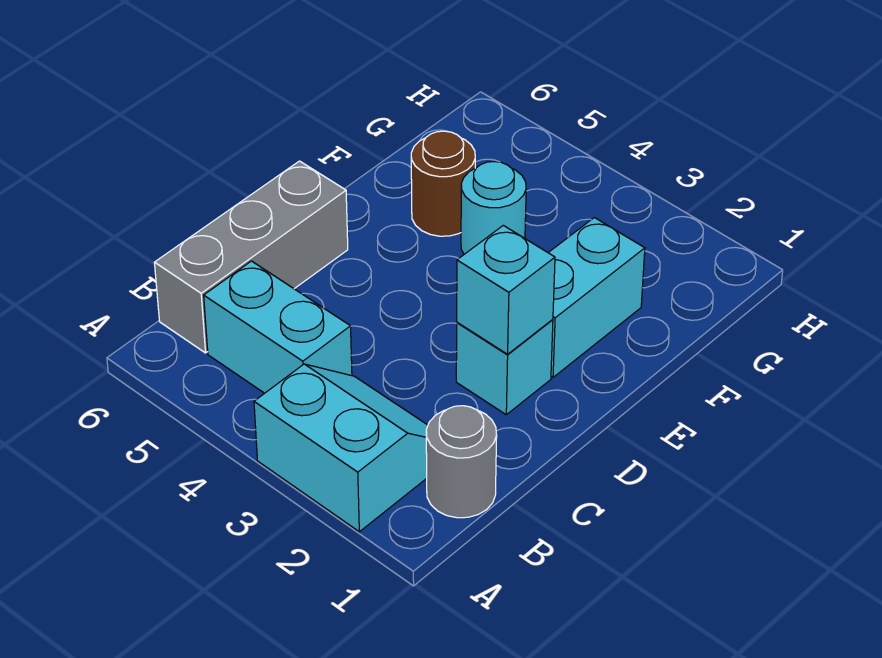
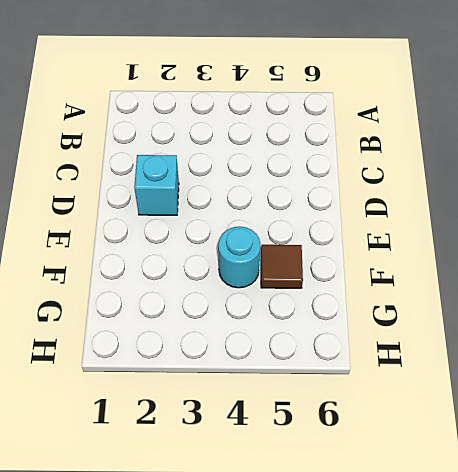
brown 1x1 tile [261,245,303,288] -> brown 1x1 round brick [411,131,475,236]
none -> cyan 2x2 slope [254,364,428,532]
none -> grey 1x1 round brick [426,406,497,518]

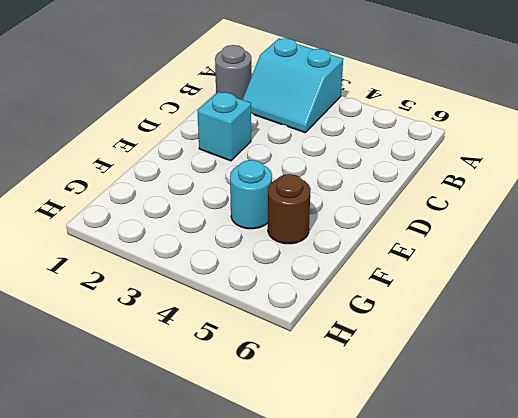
none -> cyan 1x2 brick [204,261,352,393]
none -> grey 1x3 brick [154,161,348,353]

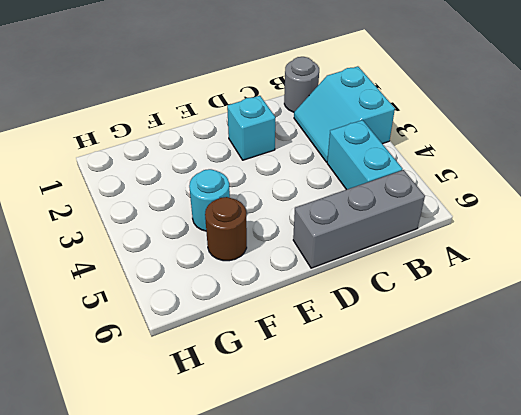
none -> cyan 1x2 brick [548,218,645,377]
none -> cyan 1x1 brick [457,225,555,354]

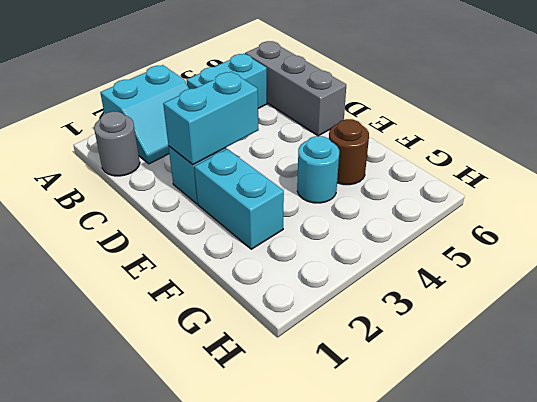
cyan 1x2 brick [163,72,259,165] -> cyan 1x1 brick [457,225,555,354]

